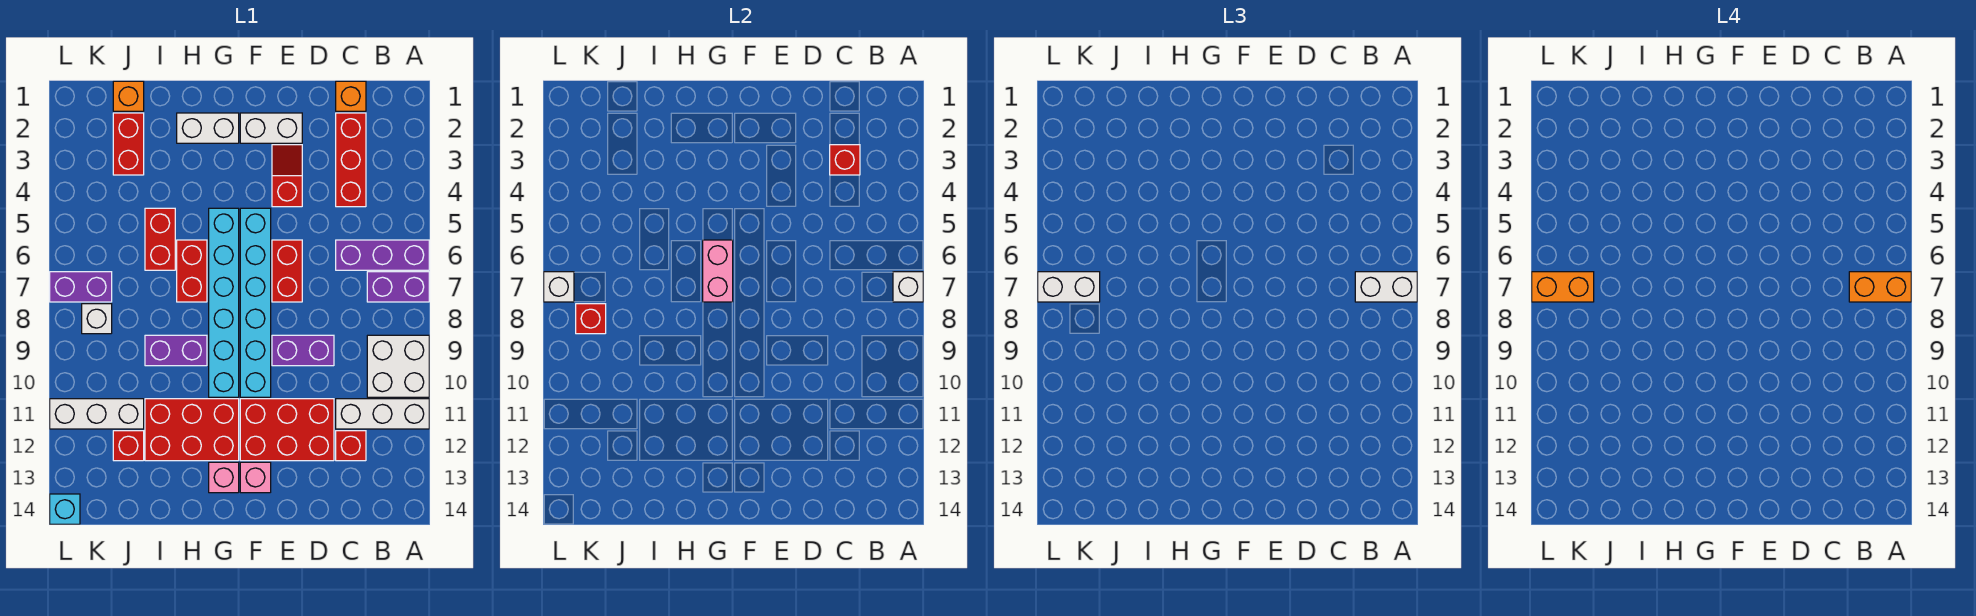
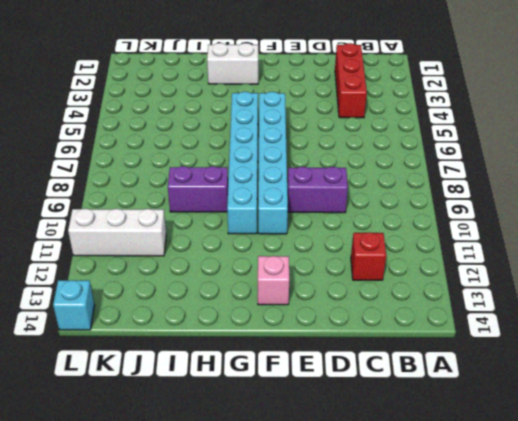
none -> purple 1x3 brick [336,240,429,270]
none -> purple 1x2 brick [367,272,429,302]
none -> white 2x2 brick [367,335,429,397]
none -> white 1x3 brick [336,399,429,429]

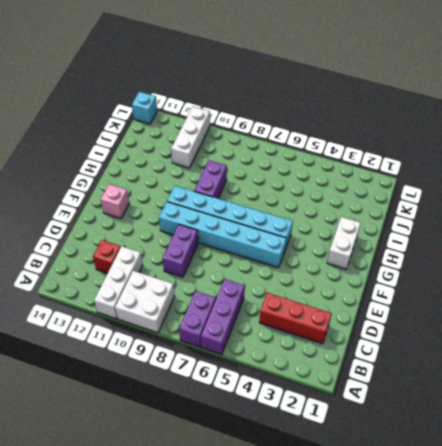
none -> orange 1x1 brick [336,81,366,111]
none -> red 2x3 brick [240,399,334,461]
none -> white 1x2 brick [240,113,302,143]
none -> red 1x2 slope [272,145,302,207]

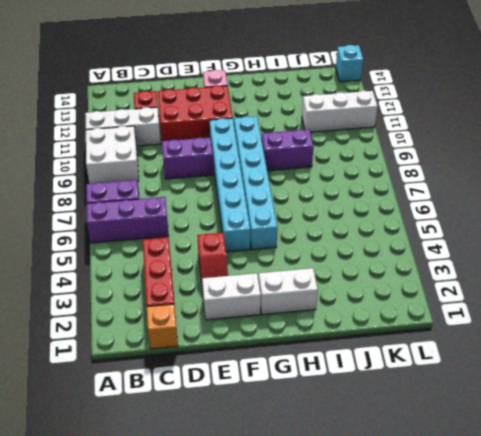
none -> red 1x2 brick [272,240,302,302]
none -> red 2x3 brick [145,399,239,461]
none -> pink 1x1 brick [209,462,239,493]
none -> red 1x2 brick [177,240,207,302]

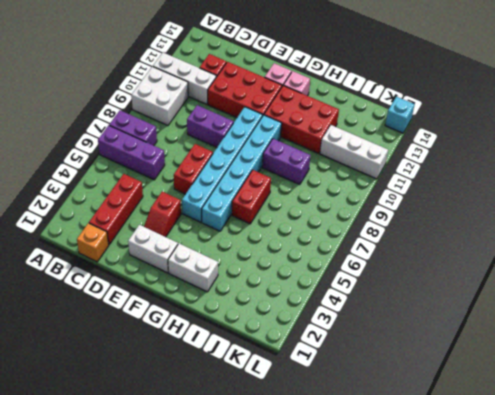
none -> red 1x2 brick [145,208,175,270]
none -> orange 1x1 brick [113,81,144,111]
none -> red 1x2 brick [113,113,144,175]
none -> red 1x1 brick [113,431,144,461]

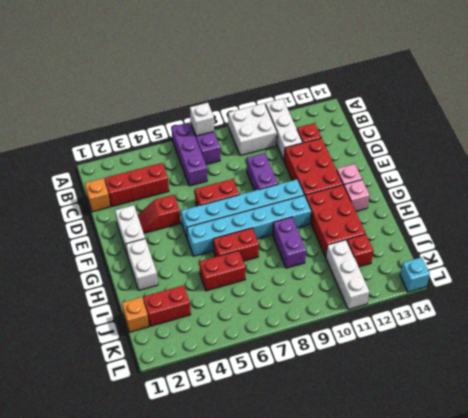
none -> purple 1x2 brick [50,272,112,302]
none -> white 1x1 brick [82,304,112,334]
none -> red 1x1 brick [830,145,860,175]
none -> pink 1x2 brick [703,240,733,302]

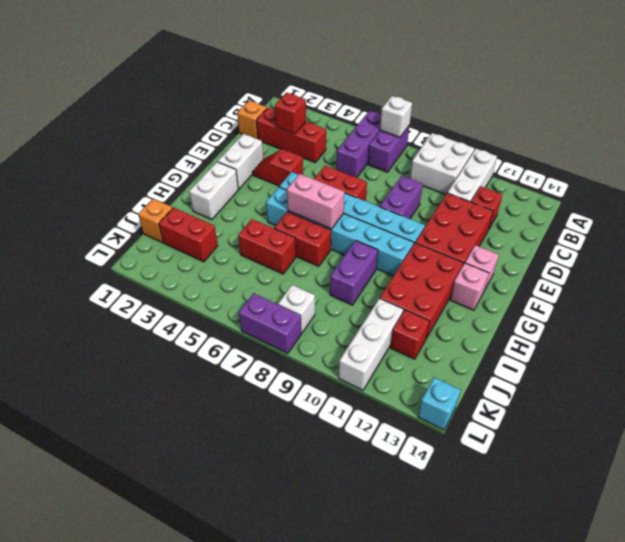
purple 1x2 brick [239,293,301,353] -> purple 1x2 brick turned to [50,272,112,302]
none -> red 1x1 brick [576,304,606,334]
none -> white 1x1 brick [544,272,574,302]
none -> white 1x2 brick [1355,272,1417,302]
none -> white 1x2 brick [1038,272,1100,302]

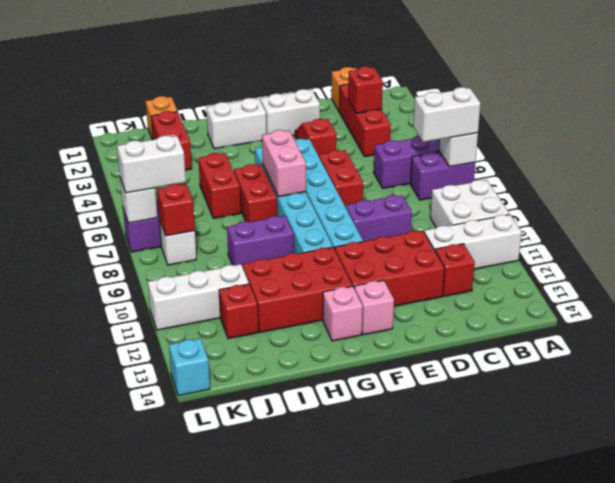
none -> orange 1x2 brick [1849,272,1911,302]
none -> orange 1x2 brick [1532,272,1594,302]

